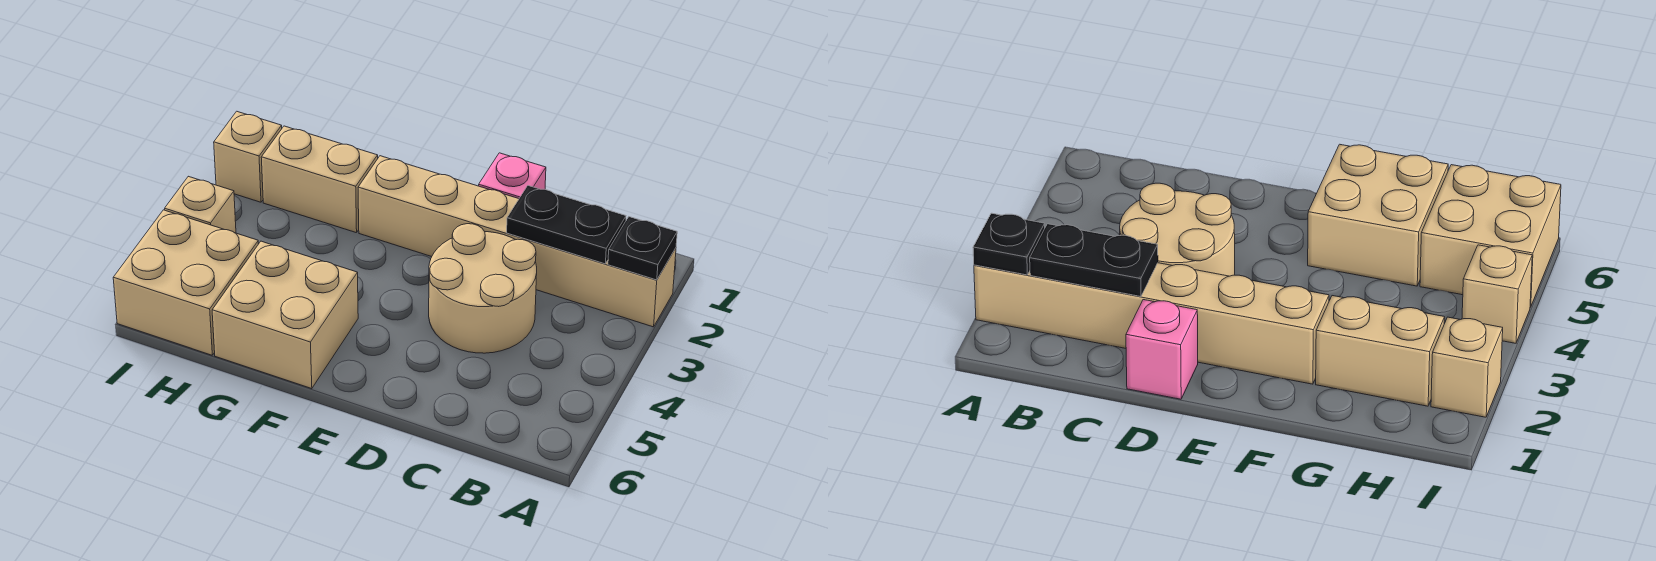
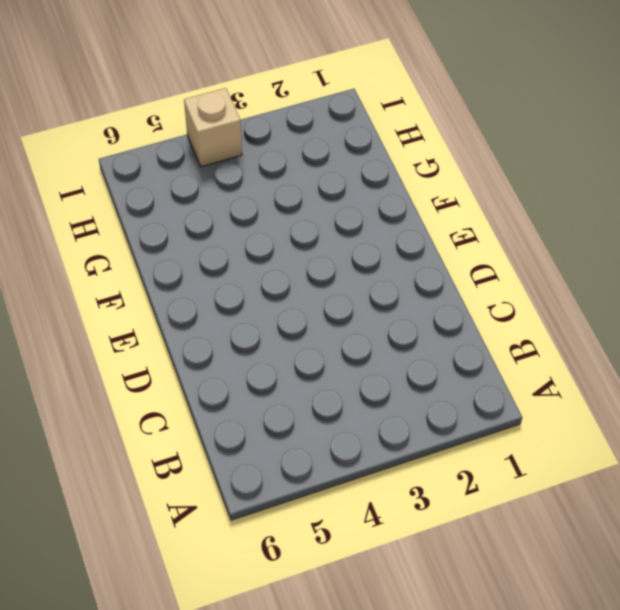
none -> tan 1x6 brick [358,156,676,327]
none -> tan 2x2 round brick [429,224,537,353]

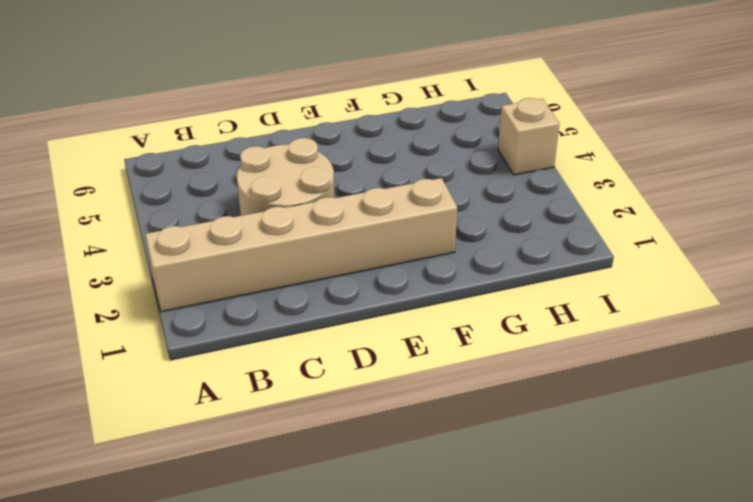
none -> pink 1x1 brick [479,153,546,199]
none -> tan 2x2 brick [212,241,358,389]

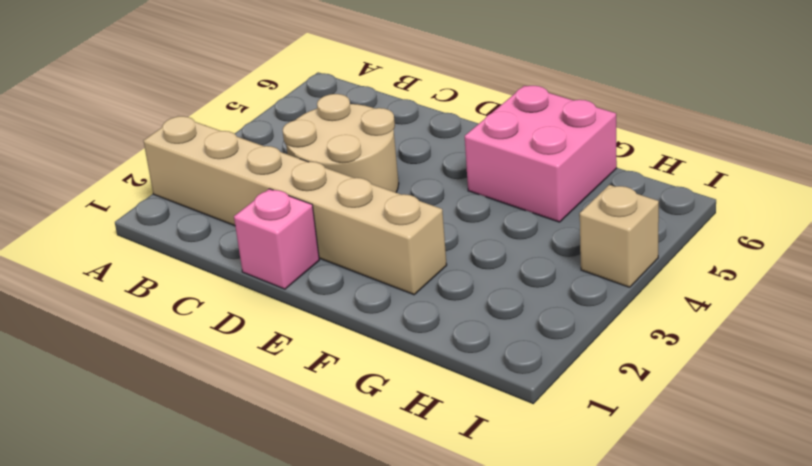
pink 2x2 brick [465,86,617,222] -> tan 2x2 brick [212,241,358,389]
none -> tan 1x2 brick [261,126,378,233]
none -> tan 2x2 brick [113,210,258,355]

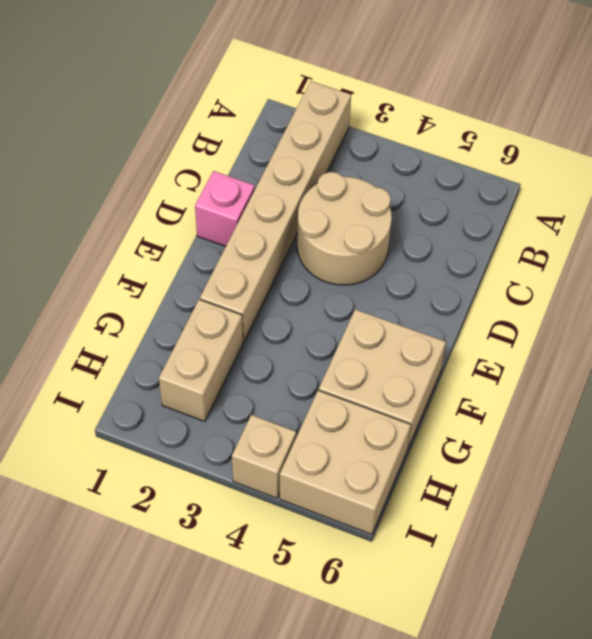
none -> tan 1x1 brick [214,111,282,202]
none -> black 1x1 plate [608,217,677,280]

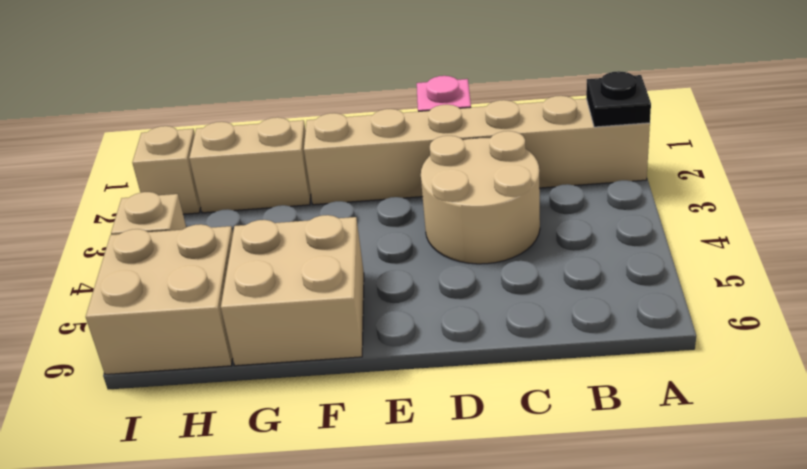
none -> black 1x2 plate [507,186,626,264]

